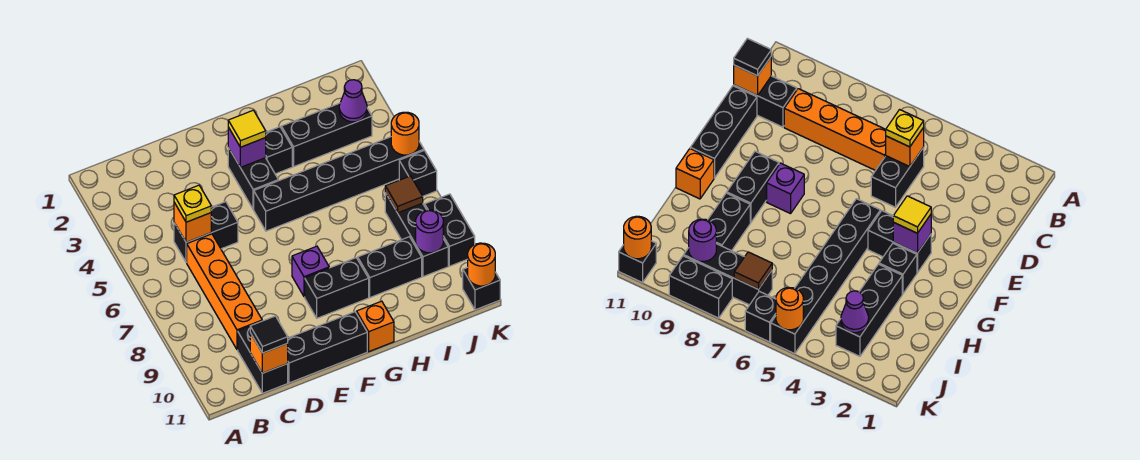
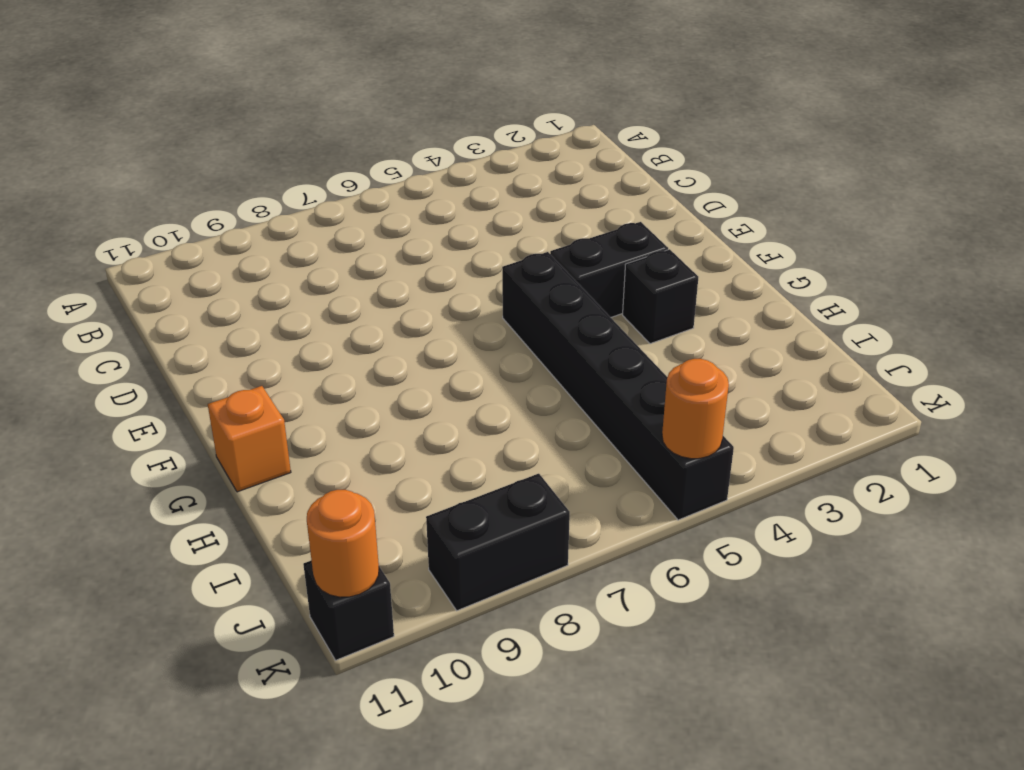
none -> black 1x2 brick [174,202,238,262]
none -> orange 1x4 brick [187,234,262,350]
none -> black 1x2 brick [238,326,288,393]

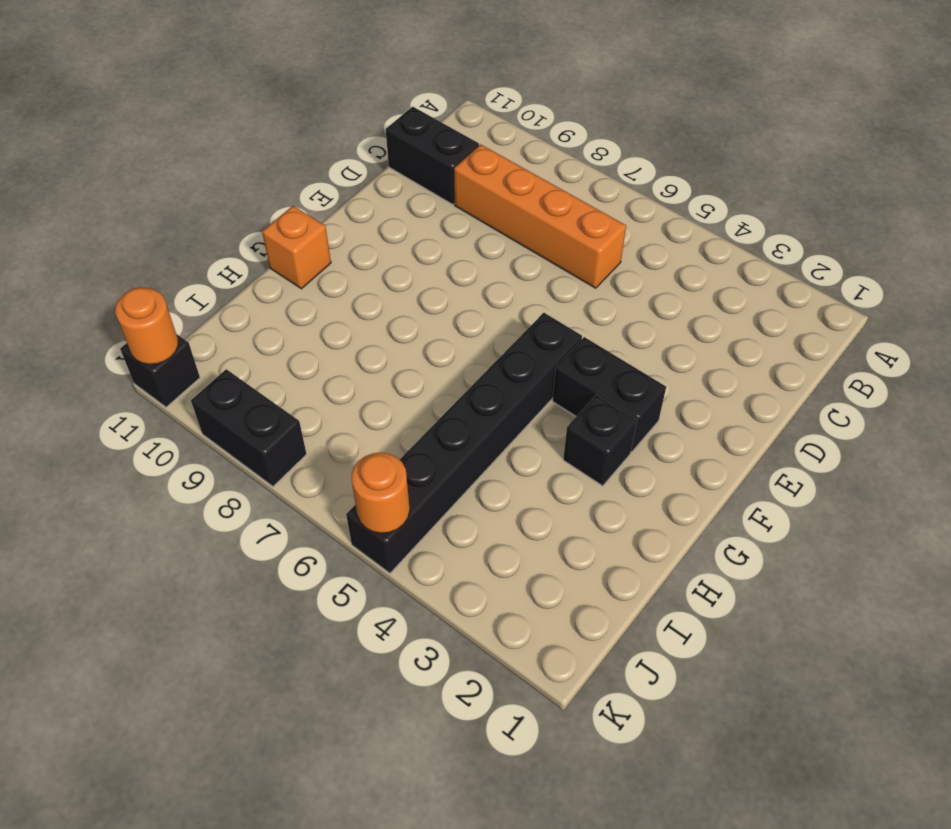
none -> black 1x2 brick [174,202,238,262]
none -> black 1x3 brick [287,312,367,383]
none -> purple 1x1 brick [292,246,329,297]

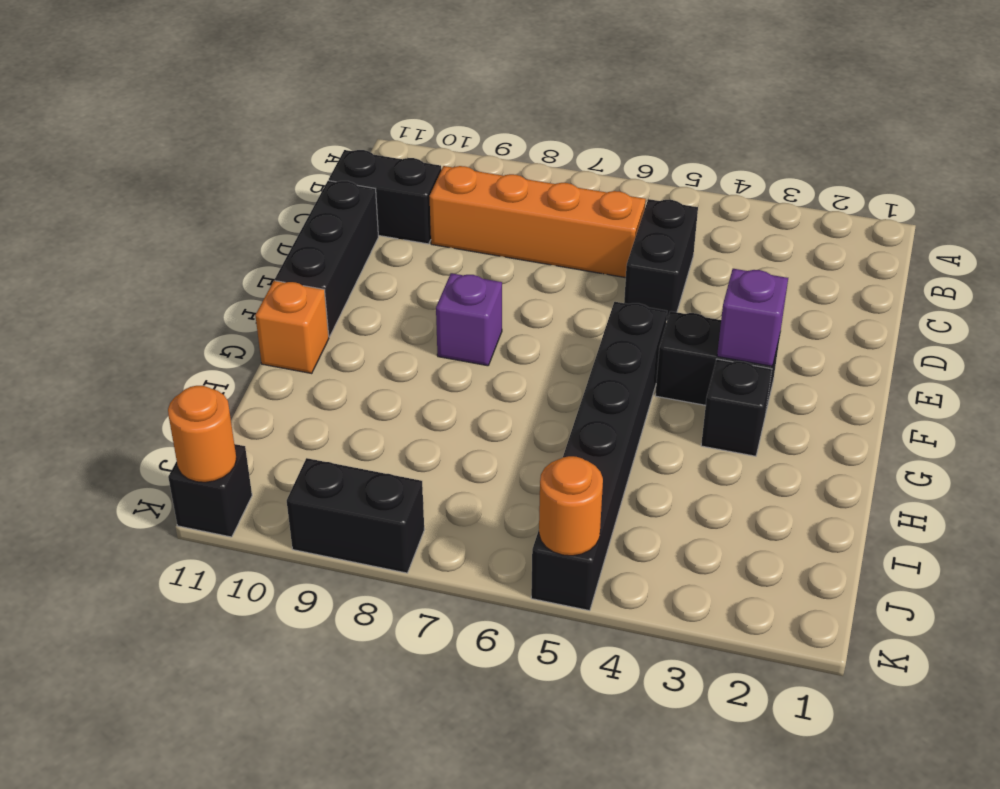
none -> black 1x2 brick [305,258,369,318]
none -> black 1x3 brick [281,103,372,166]
none -> black 1x2 brick [358,237,422,297]

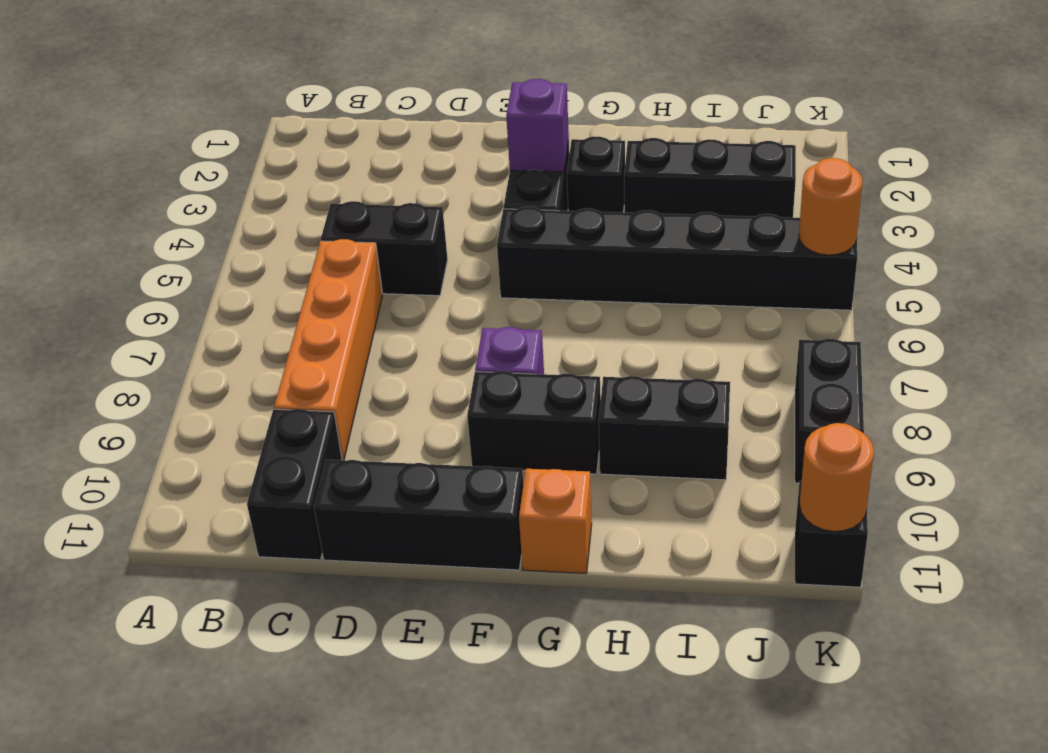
none -> black 1x3 brick [385,193,448,277]
none -> black 1x1 brick [399,150,437,196]
none -> orange 1x1 brick [174,203,211,242]

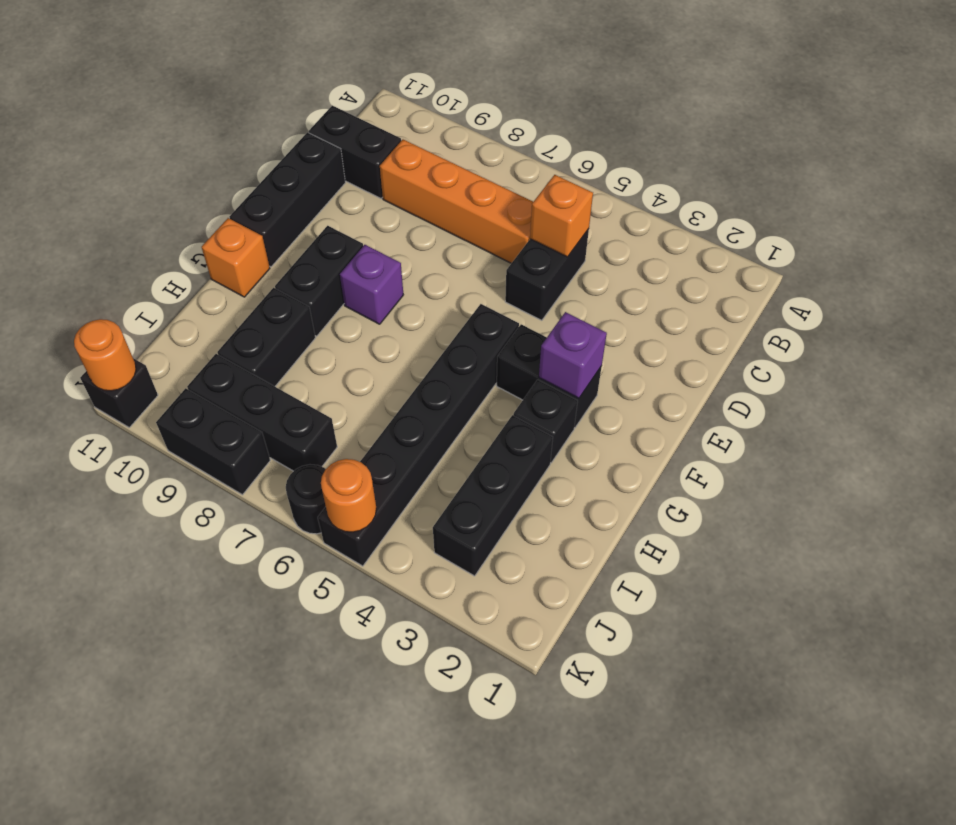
black 1x1 round brick [286,465,326,534] -> black 1x1 brick [399,150,437,196]
none -> orange 1x1 brick [250,333,288,373]
none -> purple 1x1 cone [339,80,367,122]
none -> brown 1x1 tile [385,176,423,213]

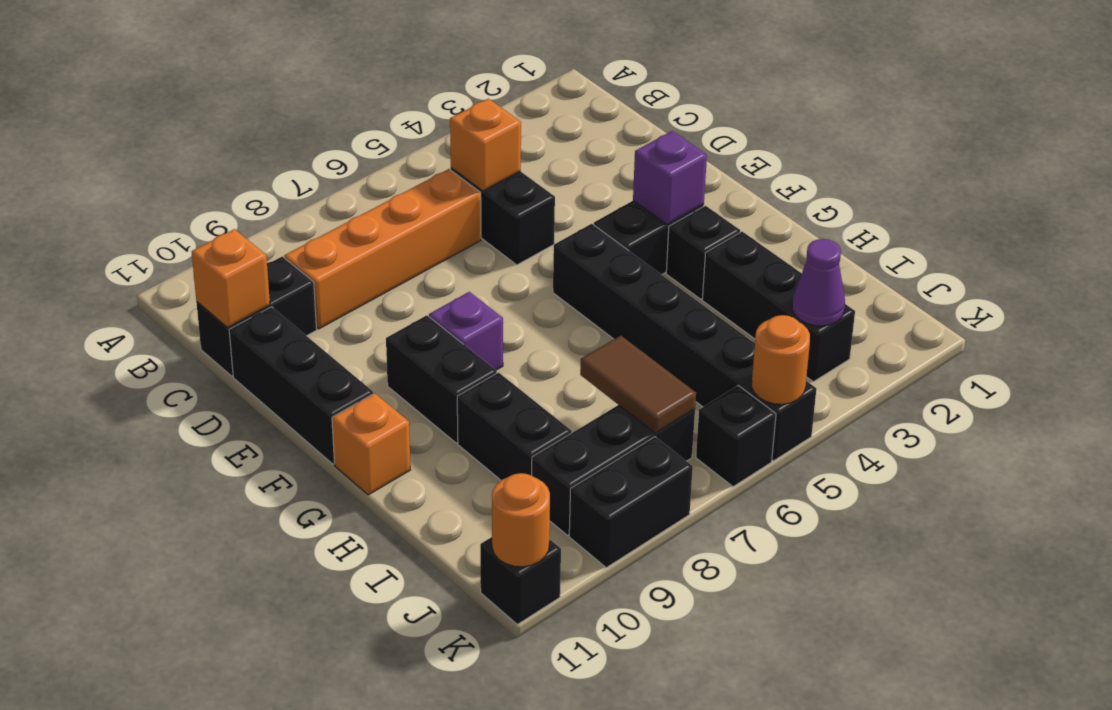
brown 1x2 tile [580,336,696,433] -> brown 1x1 tile [385,176,423,213]
none -> purple 1x1 round brick [416,210,443,253]
none -> yellow 1x1 plate [174,185,211,222]
none -> black 1x1 tile [250,316,288,353]

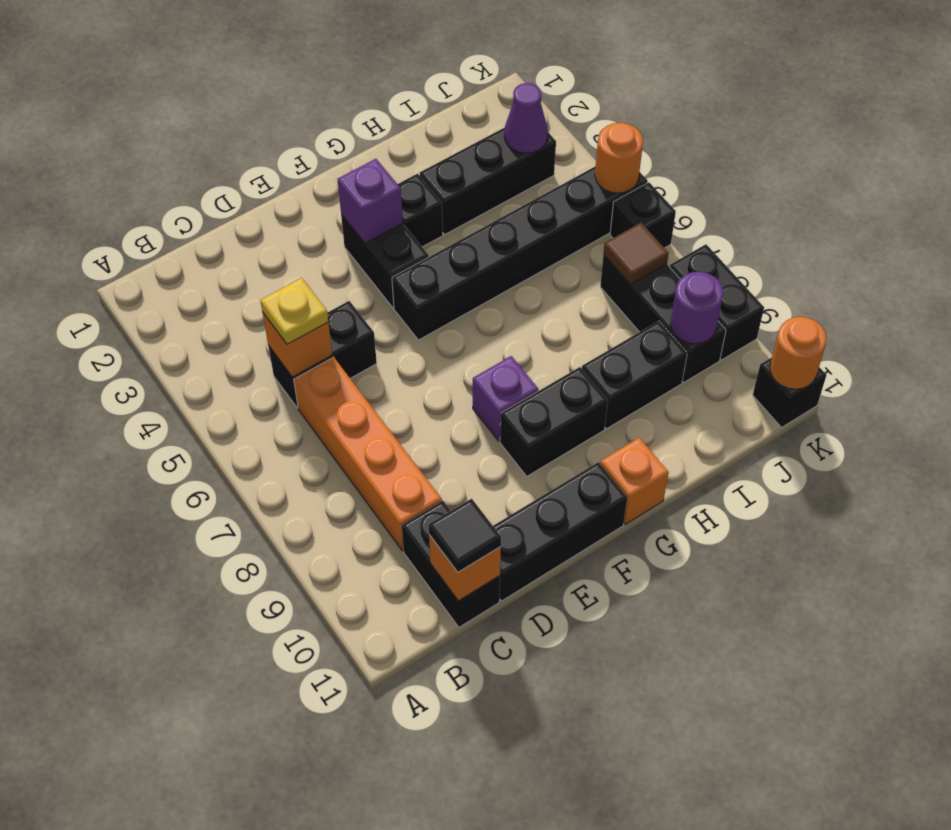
none -> yellow 1x1 tile [228,110,266,147]

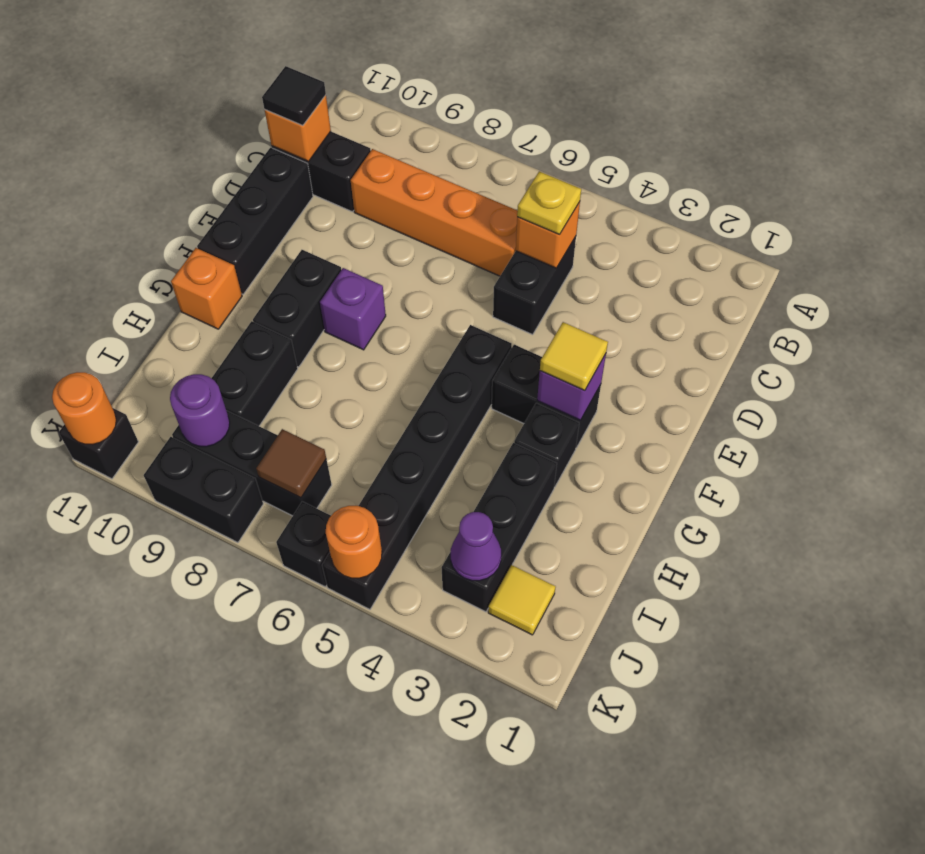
yellow 1x1 tile [488,565,556,635] -> none

